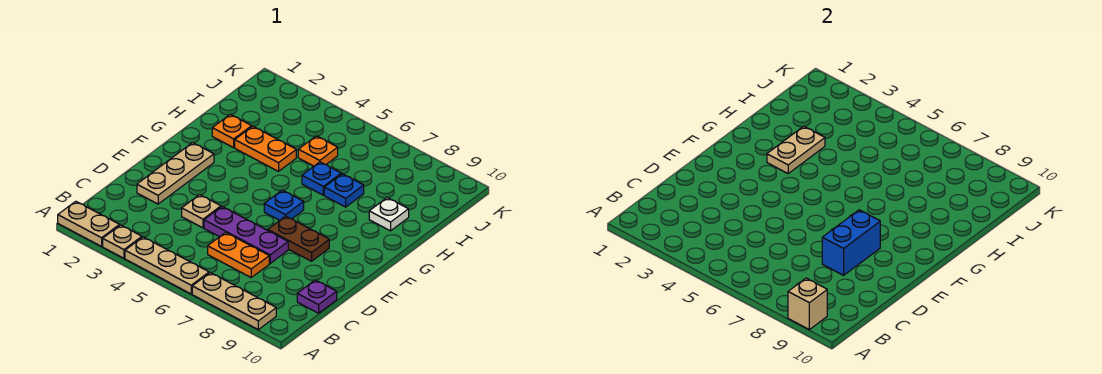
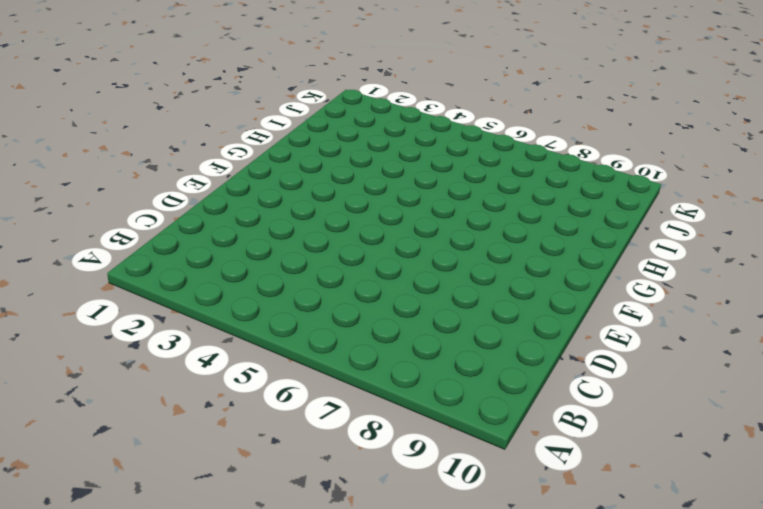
none -> tan 1x2 plate [58,201,120,246]
none -> tan 1x1 plate [103,225,142,258]
none -> tan 1x3 plate [125,237,209,294]

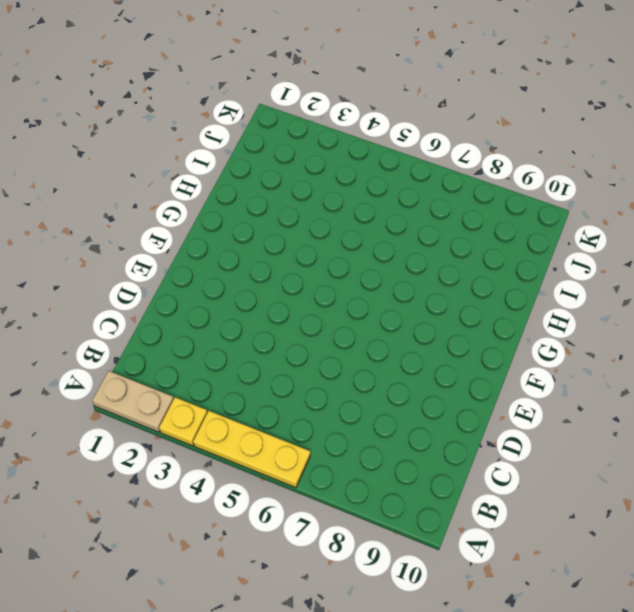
yellow 1x1 plate [159,397,207,446] -> tan 1x1 plate [103,225,142,258]
yellow 1x3 plate [193,411,310,488] -> tan 1x3 plate [125,237,209,294]
none -> tan 1x3 plate [192,273,276,330]
none -> orange 1x2 plate [208,233,269,277]
none -> purple 1x1 plate [297,280,337,313]

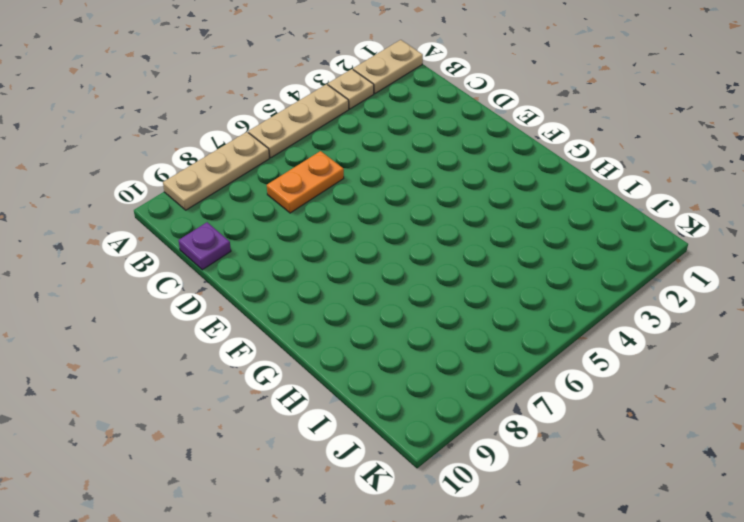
none -> tan 1x3 plate [137,143,214,204]
none -> tan 1x1 plate [182,195,221,228]
none -> purple 1x3 plate [204,207,288,263]

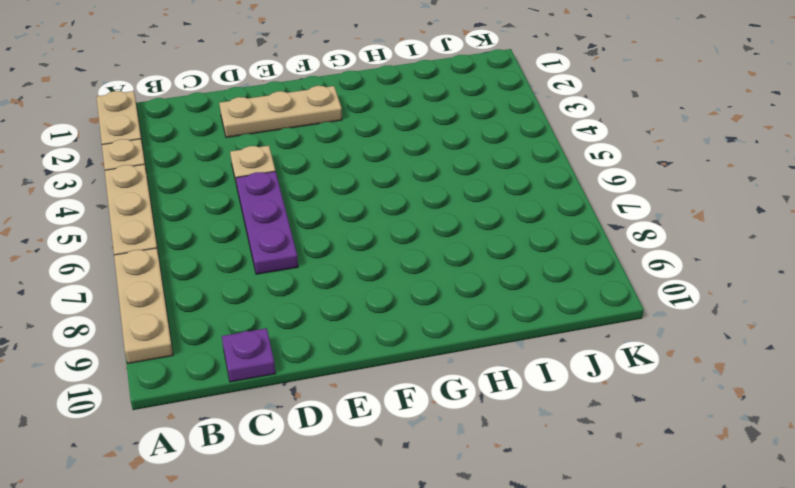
none -> orange 1x2 plate [208,233,269,277]
none -> brown 1x2 plate [268,216,329,261]
none -> blue 1x1 plate [264,190,304,220]

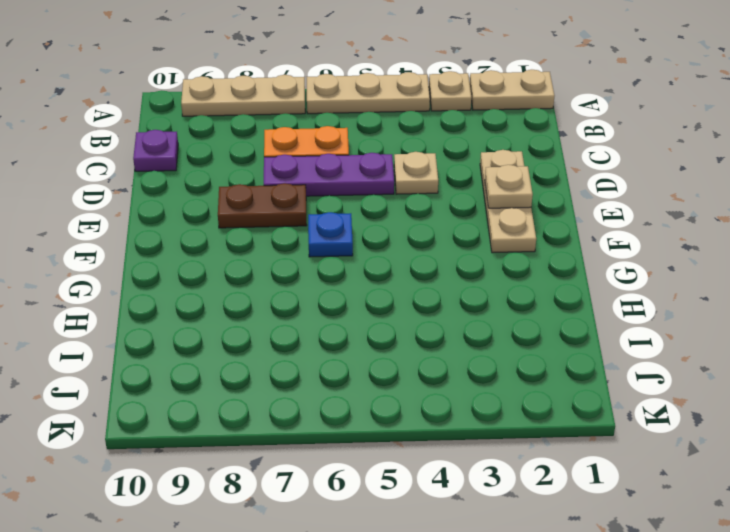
tan 1x1 plate [485,165,533,208] -> none
none -> orange 1x1 plate [212,114,252,148]
none -> orange 1x2 plate [235,126,296,171]
none -> blue 1x1 plate [302,162,341,195]

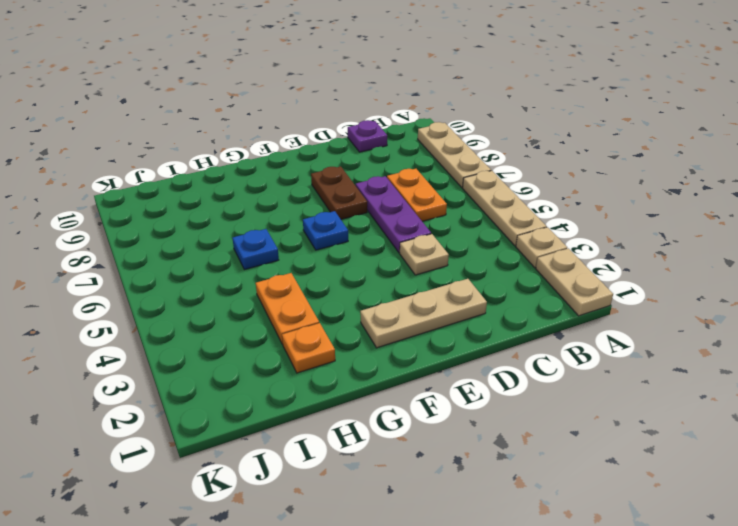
none -> blue 1x1 plate [324,174,364,207]
none -> white 1x1 plate [369,198,409,231]
none -> orange 1x1 plate [298,136,338,166]

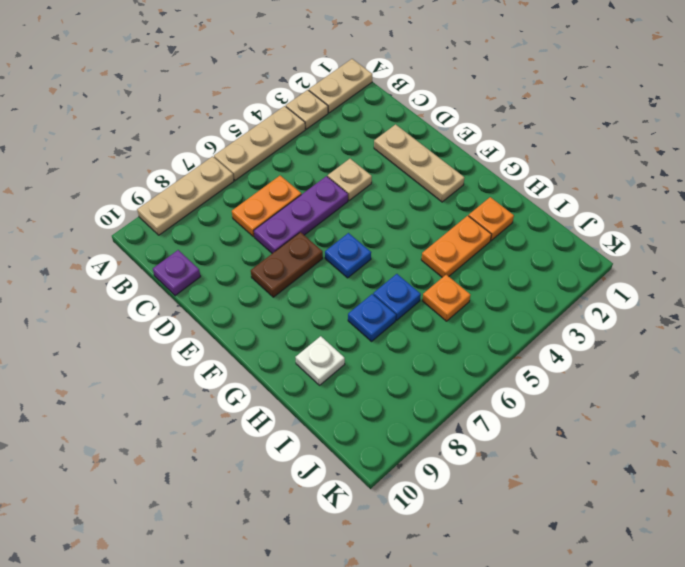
none -> tan 1x1 brick [788,278,827,330]
none -> blue 1x2 brick [822,210,880,275]
none -> tan 1x2 plate [767,126,825,173]

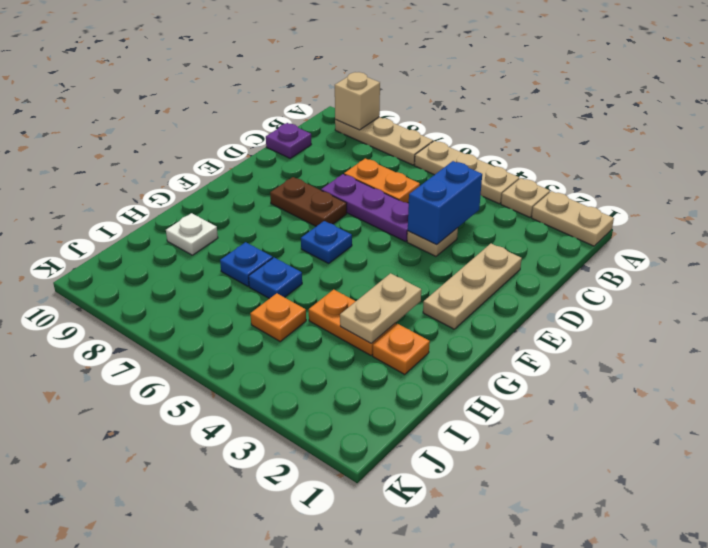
blue 1x2 brick [408,161,482,245] -> blue 1x2 brick moved to [822,210,880,275]

